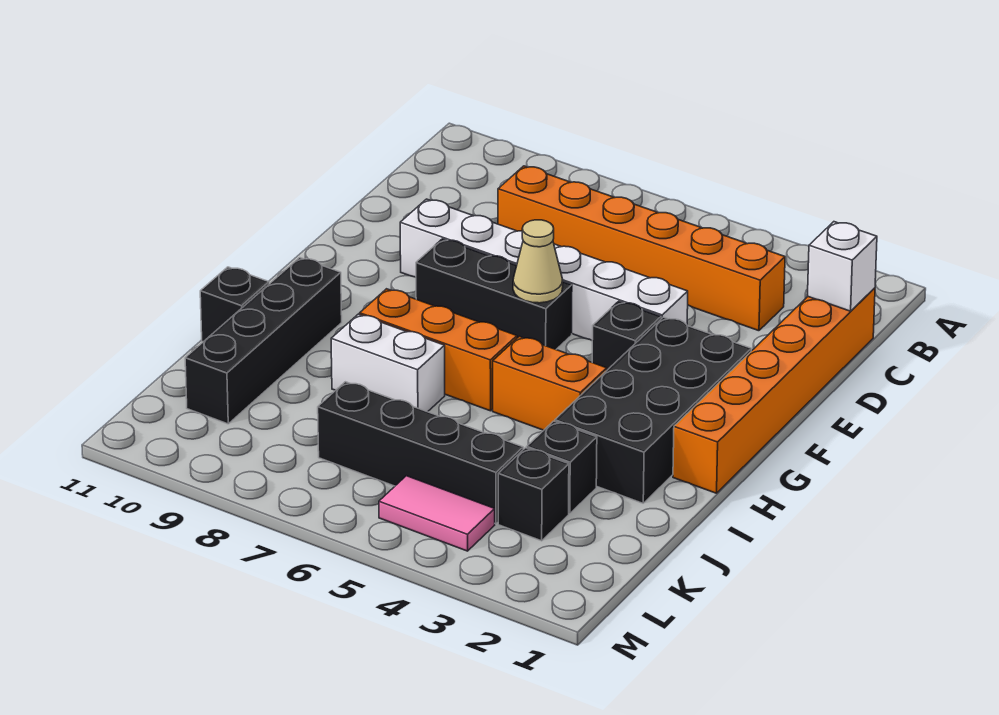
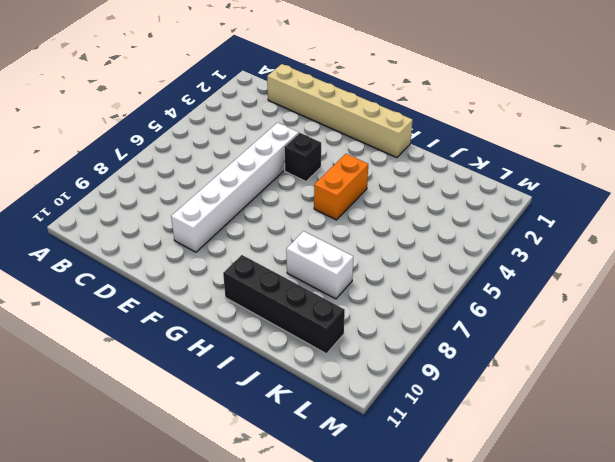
tan 1x6 brick [267,64,413,158] -> orange 1x6 brick [673,288,875,493]
white 1x2 brick [286,231,353,299] -> white 1x2 brick turned to [331,314,445,412]
none -> orange 1x6 brick [498,166,785,331]
none -> black 2x4 brick [555,317,751,503]
none -> black 1x3 brick [416,239,572,349]

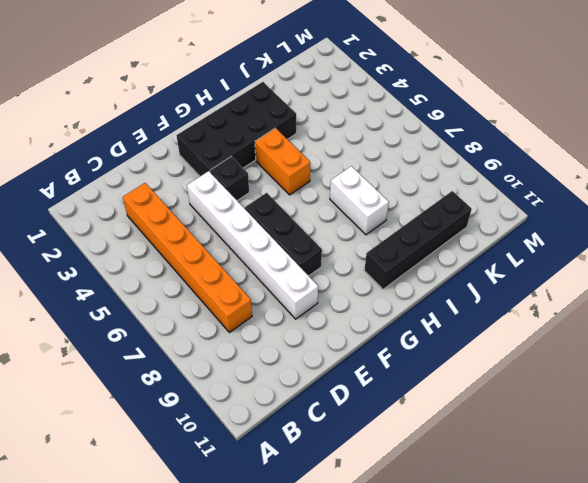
none -> orange 1x6 brick [673,288,875,493]
none -> orange 1x3 brick [360,289,517,411]
none -> black 1x1 brick [200,267,269,342]

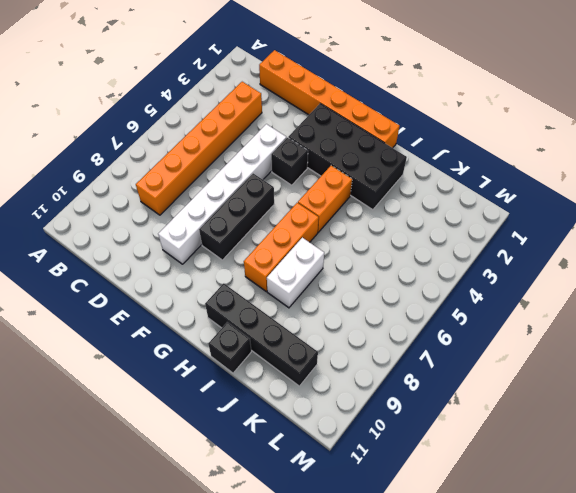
none -> black 1x1 brick [527,421,597,514]
none -> black 1x1 brick [498,448,569,541]
none -> black 1x4 brick [318,382,523,524]

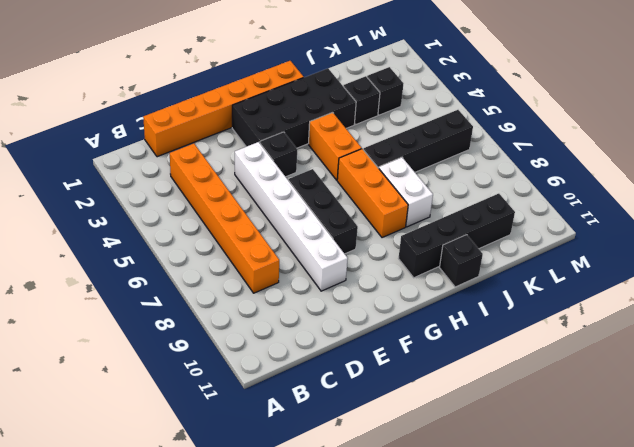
black 1x4 brick [364,110,473,172] -> black 1x4 brick turned to [318,382,523,524]
none -> pink 1x2 tile [379,476,495,551]
none -> white 1x1 brick [808,222,877,311]
none -> tan 1x1 cone [513,220,563,303]

